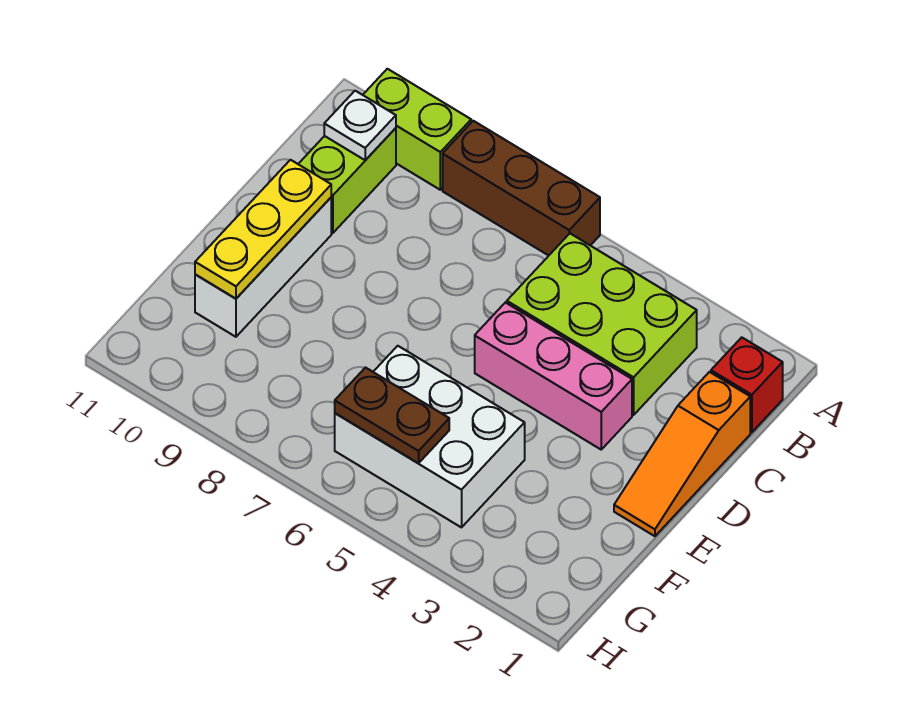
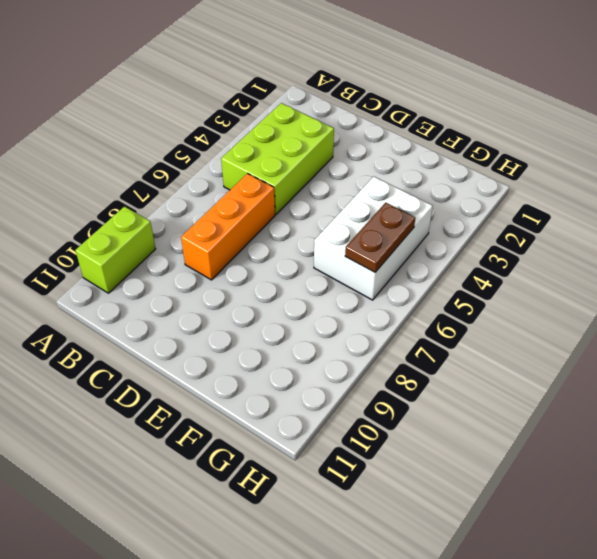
orange 1x3 brick [181,174,275,280] -> none
none -> brown 1x3 brick [443,121,600,256]
none -> red 1x1 brick [711,337,783,433]
none -> lime 1x2 brick [299,128,396,233]

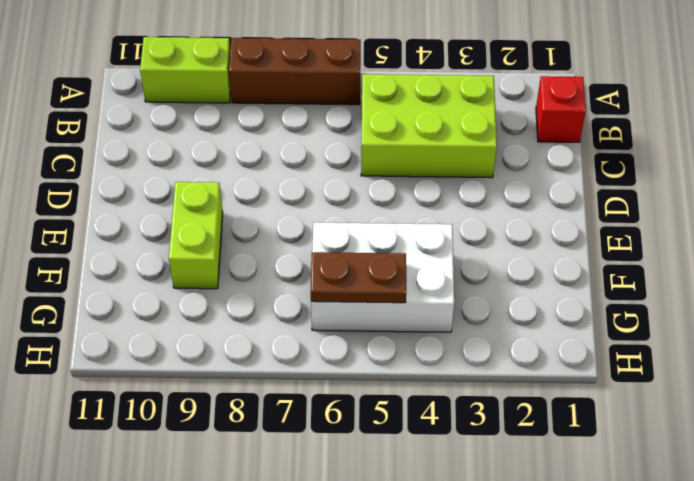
lime 1x2 brick [169,182,223,289] -> lime 1x2 brick moved to [299,128,396,233]
none -> orange 1x3 slope [614,372,750,536]
none -> pink 1x3 brick [475,303,632,449]
none -> white 1x3 brick [195,198,331,337]

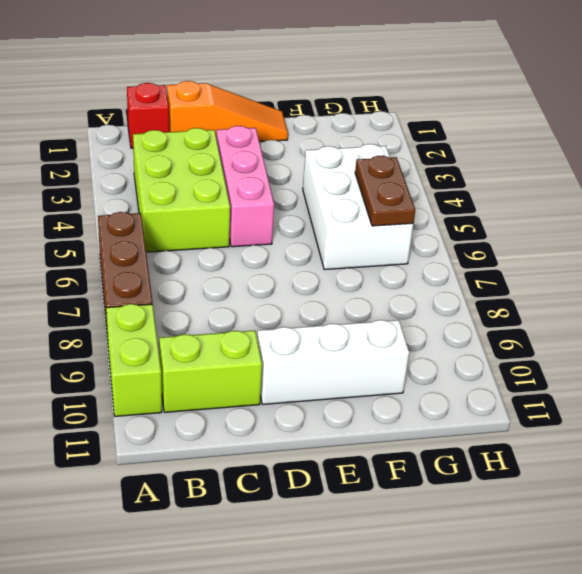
none -> white 1x1 plate [324,91,396,160]
none -> yellow 1x3 plate [195,160,331,299]

